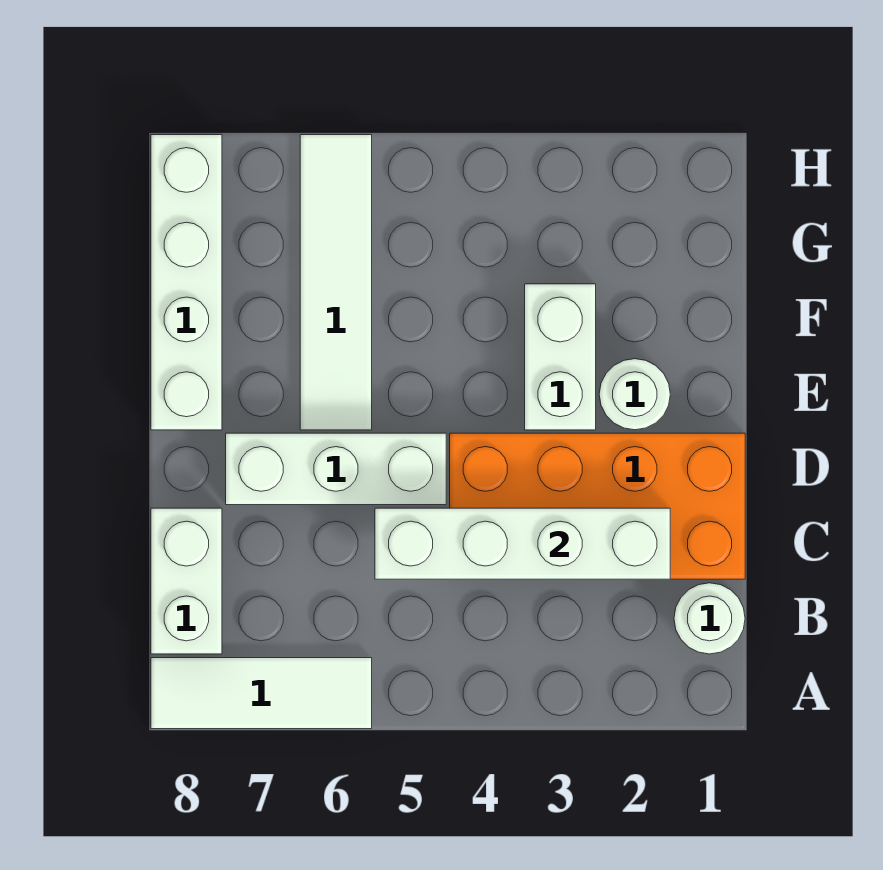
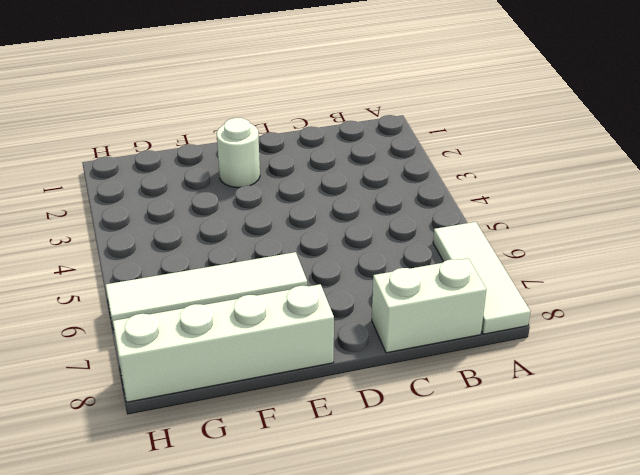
none -> white 1x1 round brick [674,583,745,654]
none -> orange 2x4 brick [450,433,745,579]

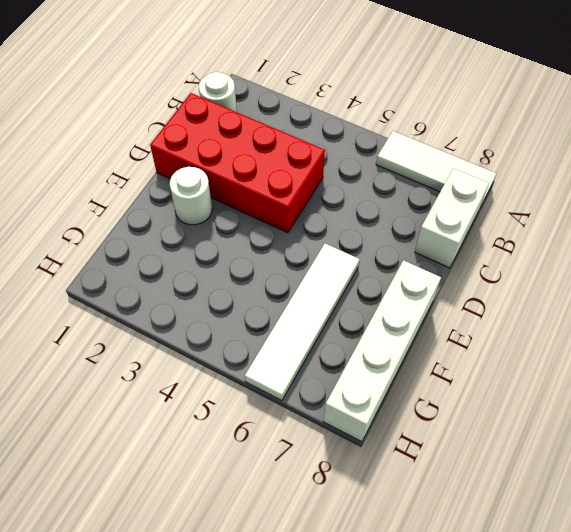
red 2x4 brick [150,93,325,233] -> orange 2x4 brick [450,433,745,579]
none -> white 1x3 brick [226,433,446,505]
none -> white 1x2 brick [525,284,596,430]

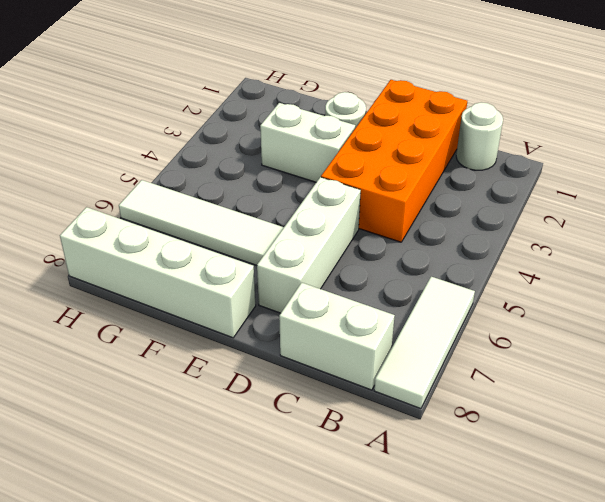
none -> white 1x4 brick [375,508,670,579]

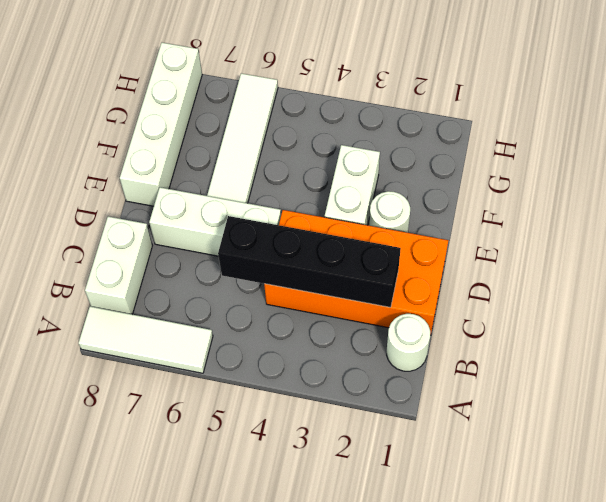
black 1x4 brick [218,216,401,307] -> white 1x4 brick [375,508,670,579]

